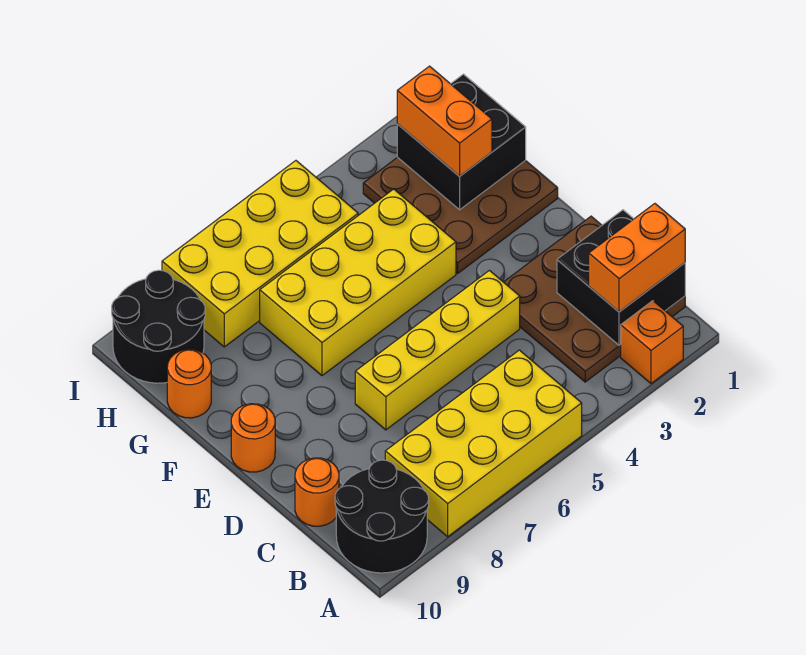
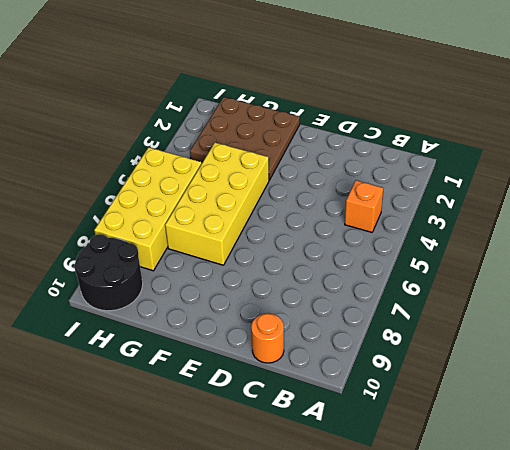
orange 1x1 brick [345,180,383,232] -> orange 1x1 brick moved to [621,301,683,384]
none -> yellow 2x4 brick [385,350,582,537]
none -> black 2x2 round brick [335,460,429,573]
none -> brown 3x3 plate [504,216,685,382]

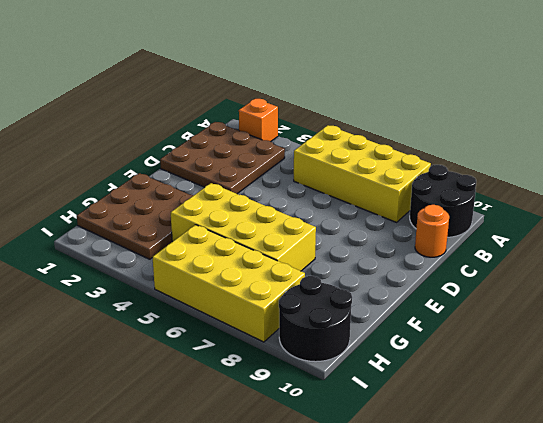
none -> yellow 1x4 brick [355,270,520,430]
none -> orange 1x1 round brick [231,404,275,472]
none -> orange 1x1 round brick [167,350,211,418]

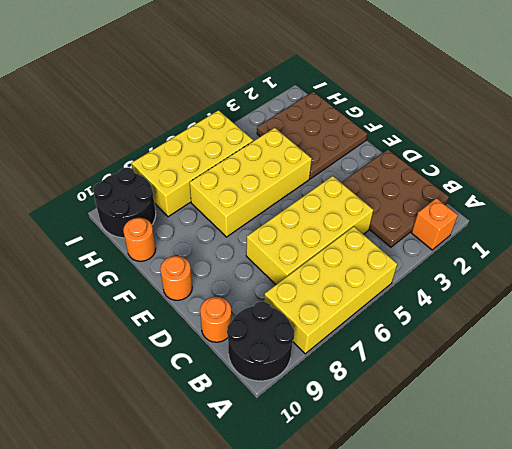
yellow 2x4 brick [246,176,374,284] -> yellow 1x4 brick [355,270,520,430]
none -> black 2x2 brick [557,210,685,345]
none -> black 2x2 brick [397,74,526,210]
none -> orange 1x2 brick [589,204,685,312]

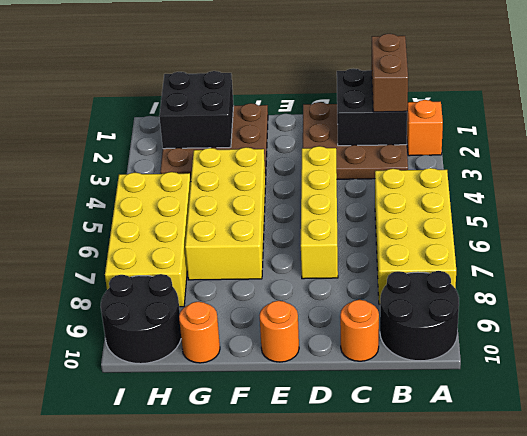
brown 1x2 brick [371,34,408,112] -> orange 1x2 brick [589,204,685,312]
none -> orange 1x2 brick [397,66,492,176]

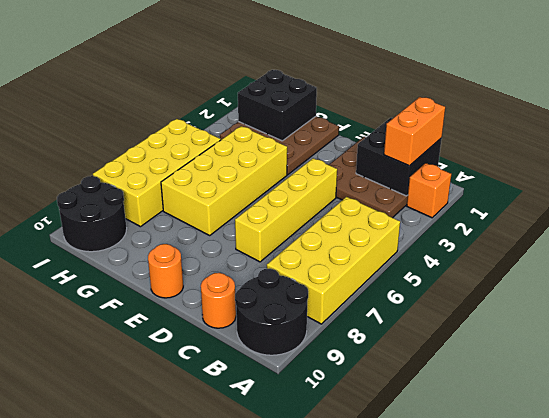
none -> orange 1x1 round brick [167,350,211,418]
none -> orange 1x2 brick [397,66,492,176]

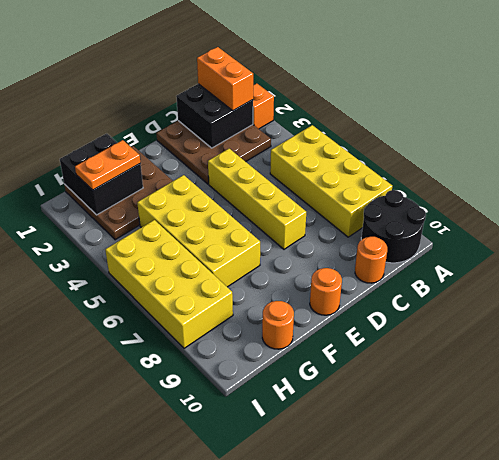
orange 1x2 plate [75,140,140,190] -> orange 1x2 brick [397,66,492,176]
none -> black 2x2 round brick [112,270,205,383]

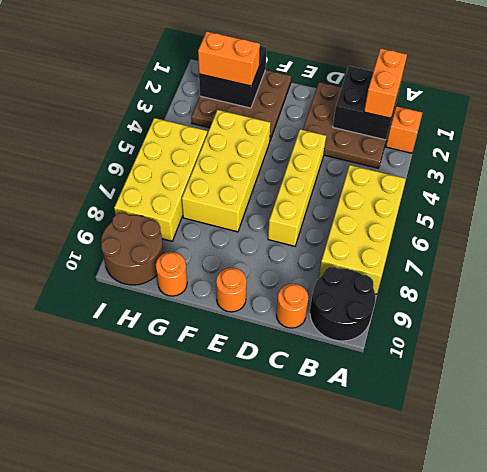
brown 2x2 round brick [101,213,164,285] -> black 2x2 round brick [112,270,205,383]

